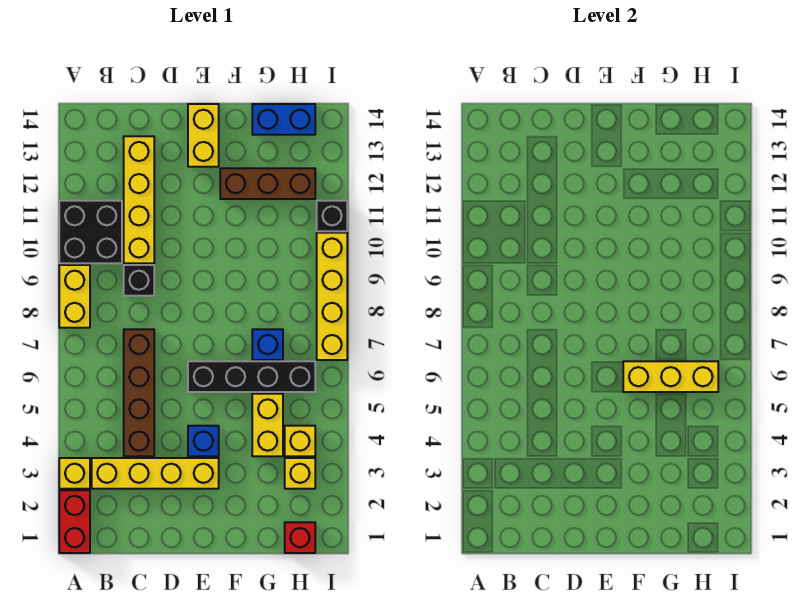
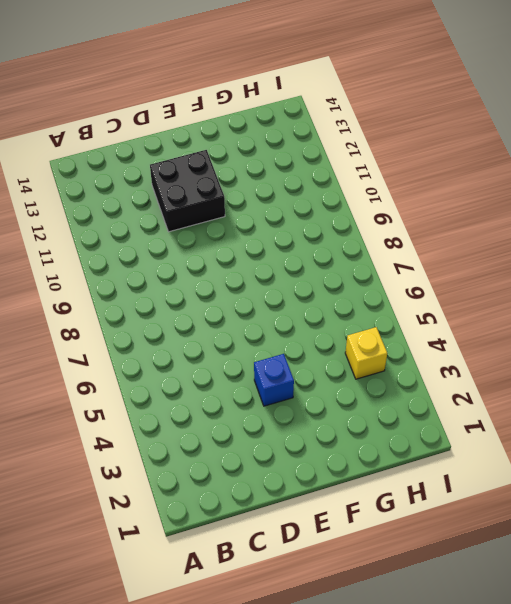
black 2x2 brick [150,150,225,232] -> black 2x2 brick moved to [59,201,122,263]
none -> red 1x2 brick [59,490,90,553]
none -> yellow 1x1 brick [59,458,90,489]
none -> yellow 1x2 brick [59,265,90,328]

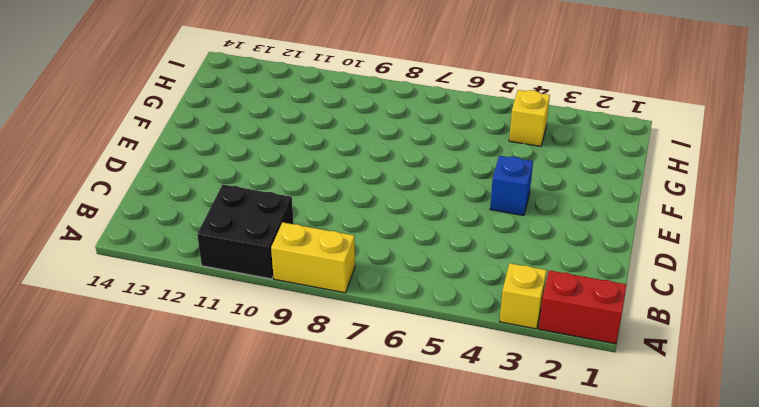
none -> yellow 1x4 brick [92,458,219,489]
none -> brown 1x4 brick [124,329,154,456]
none -> black 1x1 brick [124,265,154,296]

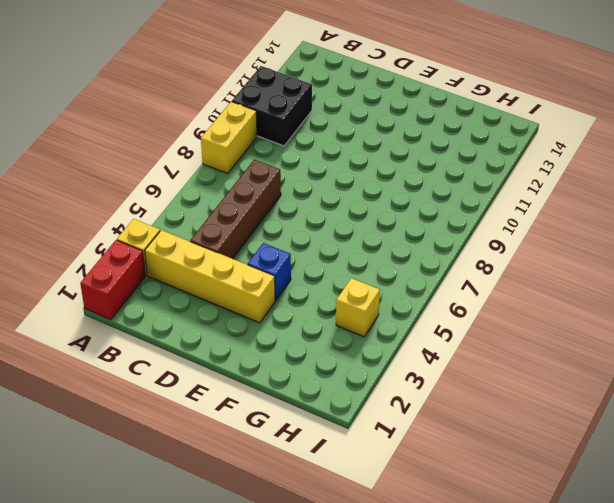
none -> black 1x1 brick [124,265,154,296]
none -> yellow 1x4 brick [124,136,154,263]
none -> black 1x4 brick [188,361,315,392]

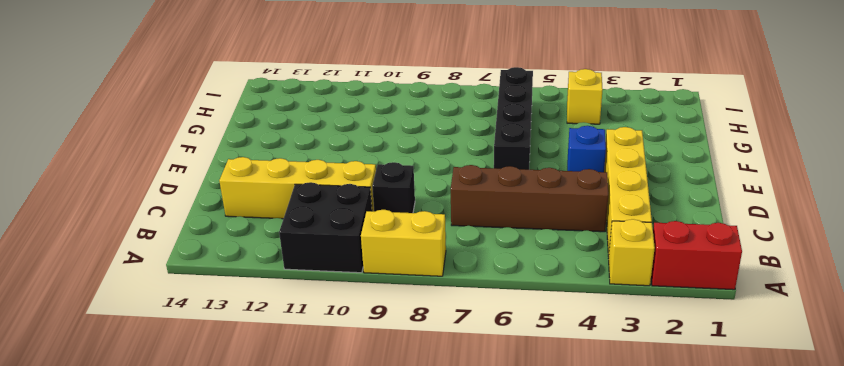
none -> yellow 1x2 brick [188,104,219,167]
none -> brown 1x3 brick [220,168,315,199]
none -> yellow 1x2 brick [252,394,283,456]

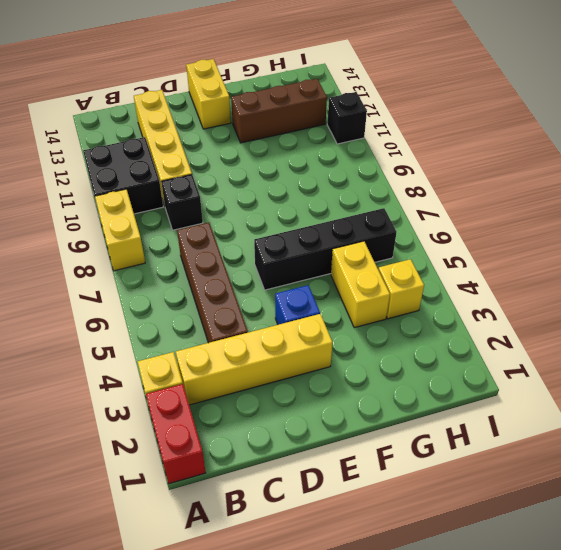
none -> blue 1x1 brick [252,329,283,360]
none -> blue 1x2 brick [252,104,315,135]
none -> red 1x1 brick [285,522,315,553]

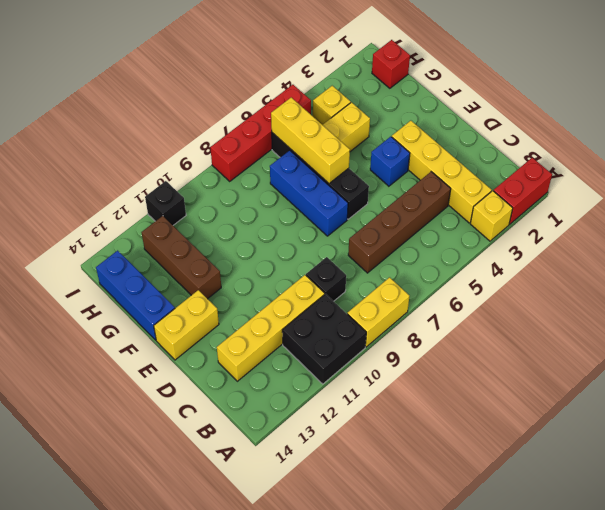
blue 1x3 brick [270,150,348,236] -> blue 1x1 brick [252,329,283,360]
blue 1x3 brick [96,251,175,340] -> blue 1x2 brick [252,104,315,135]
red 1x4 brick [210,85,311,181] -> yellow 1x4 brick [317,233,347,360]
none -> yellow 1x1 brick [285,458,315,489]

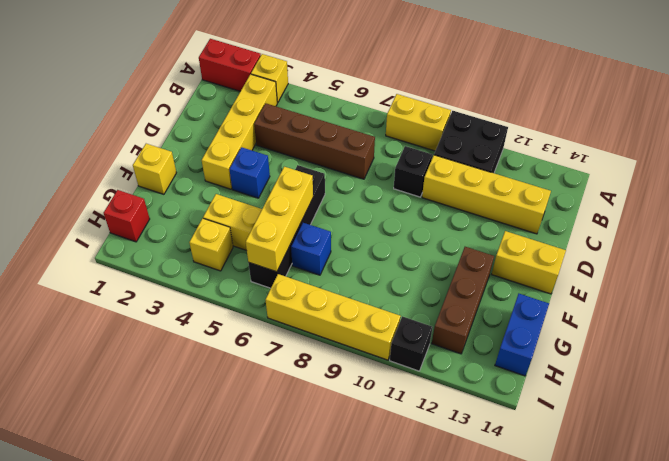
yellow 1x1 brick [133,144,176,194] -> yellow 1x1 brick moved to [285,458,315,489]

